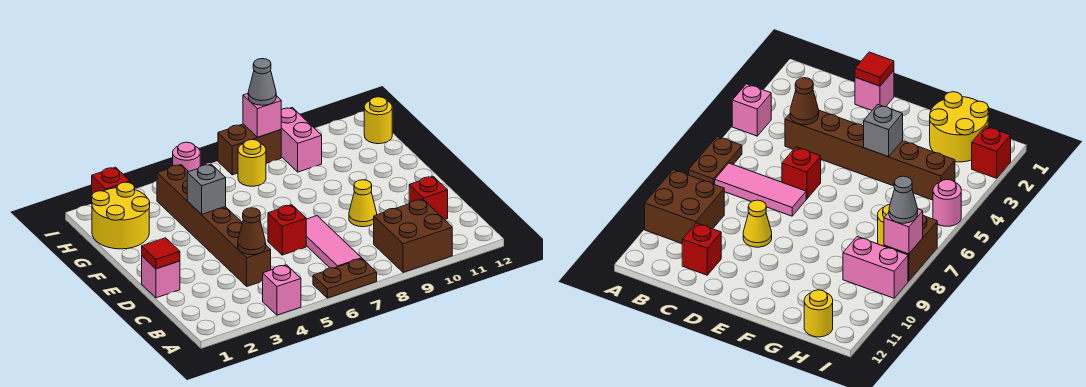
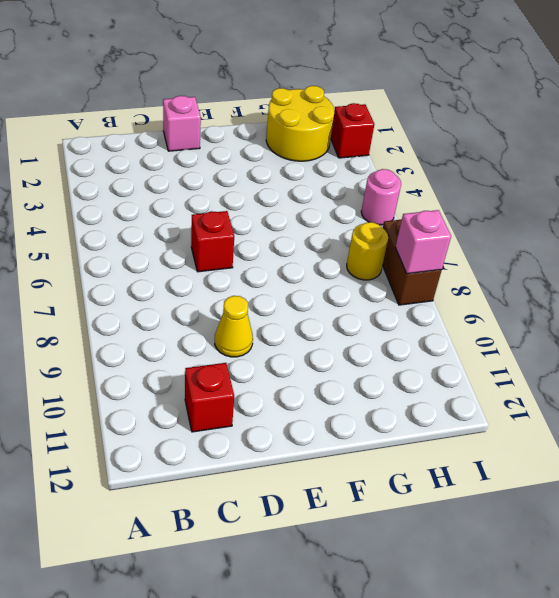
none -> pink 1x1 brick [263,265,301,315]
none -> brown 1x2 plate [313,259,377,298]
none -> brown 2x2 brick [374,199,452,273]

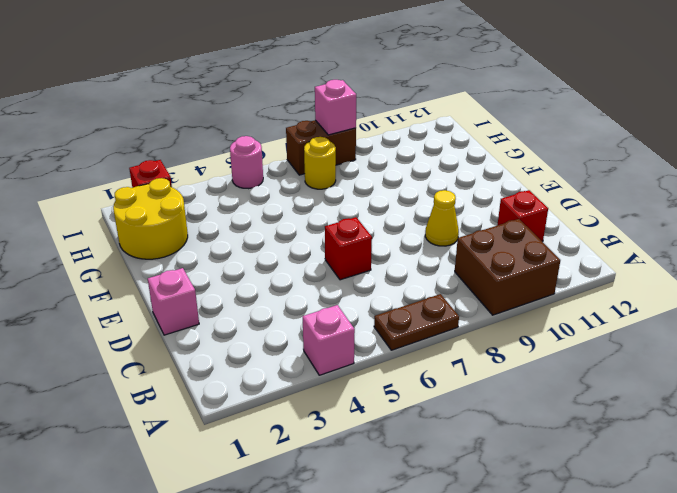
none -> pink 1x3 tile [306,216,362,268]
none -> brown 1x6 brick [157,165,271,286]
none -> pink 1x2 brick [281,107,322,172]

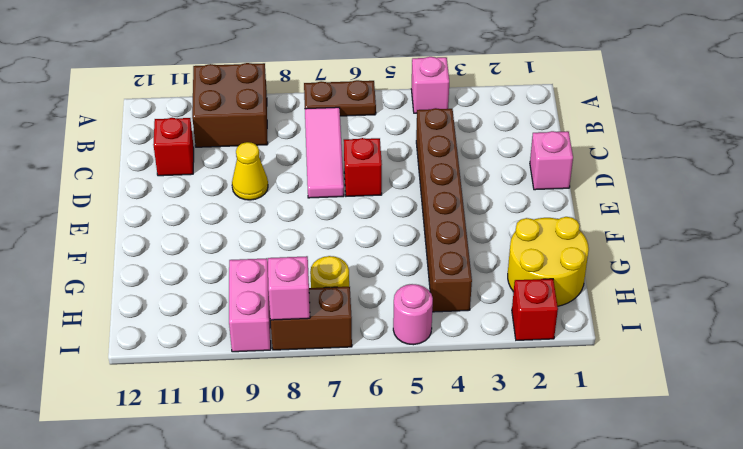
none -> yellow 1x1 round brick [364,97,392,144]
none -> brown 1x1 cone [238,208,266,255]
none -> red 1x1 tile [142,238,180,269]

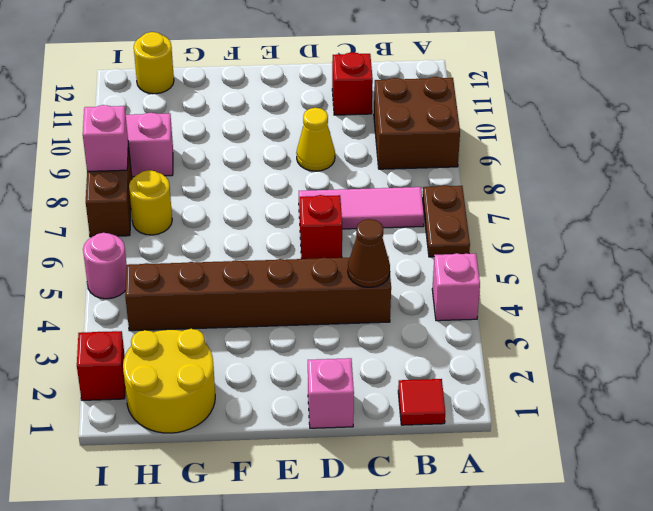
red 1x1 tile [398,379,445,425] -> red 1x1 tile moved to [142,238,180,269]
none -> grey 1x1 brick [187,164,226,215]
none -> grey 1x1 cone [248,59,276,105]

